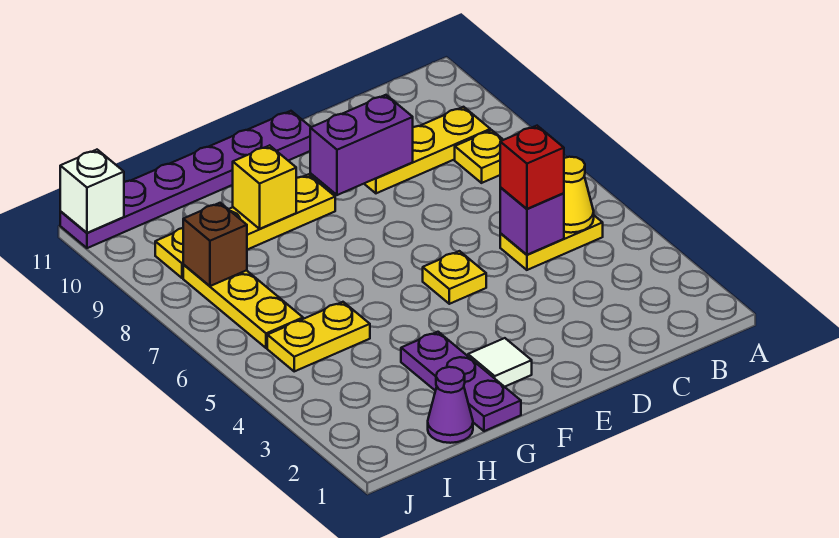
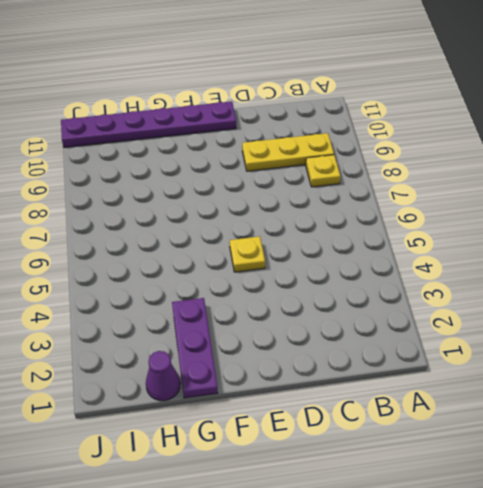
none -> yellow 1x2 plate [500,216,603,270]
none -> white 1x1 tile [468,338,532,387]
none -> yellow 1x4 plate [155,174,335,278]

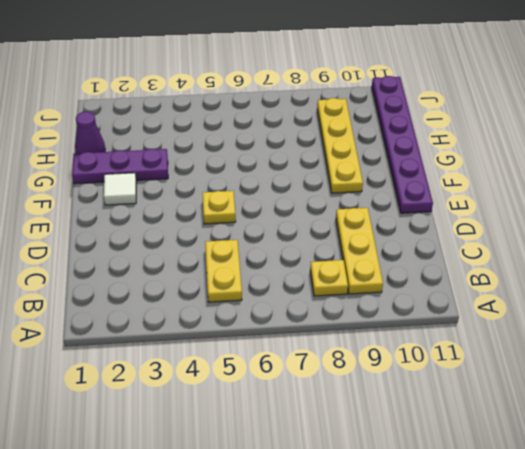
none -> yellow 1x2 plate [267,302,370,371]
none -> yellow 1x3 plate [183,265,303,348]
none -> yellow 1x1 cone [564,157,594,233]

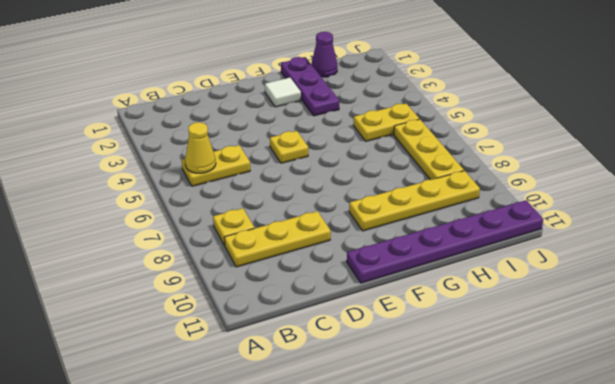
none -> purple 1x1 brick [500,187,564,255]
none -> purple 1x2 brick [310,95,413,195]
none -> yellow 1x1 brick [233,145,296,229]

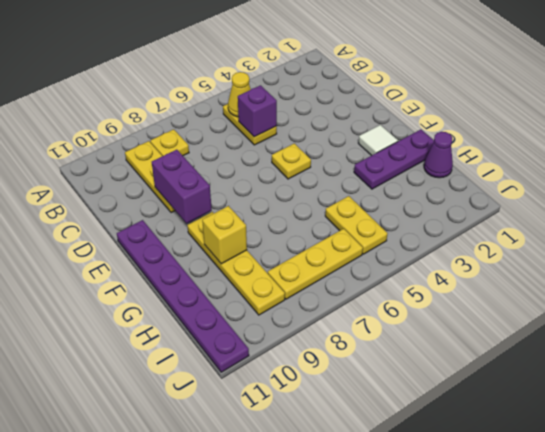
none -> brown 1x1 brick [183,203,247,286]
none -> white 1x1 brick [60,150,124,233]
none -> red 1x1 brick [500,126,564,209]

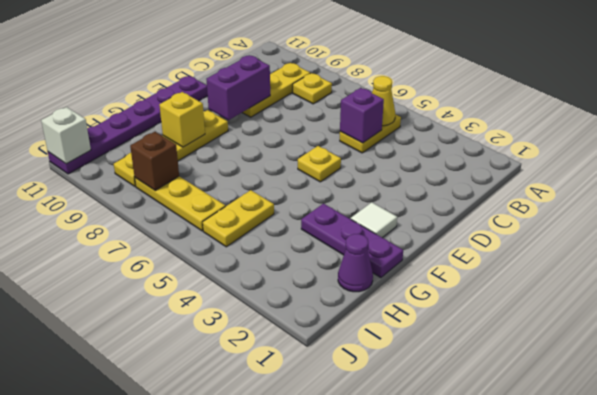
none -> red 1x1 brick [500,126,564,209]

